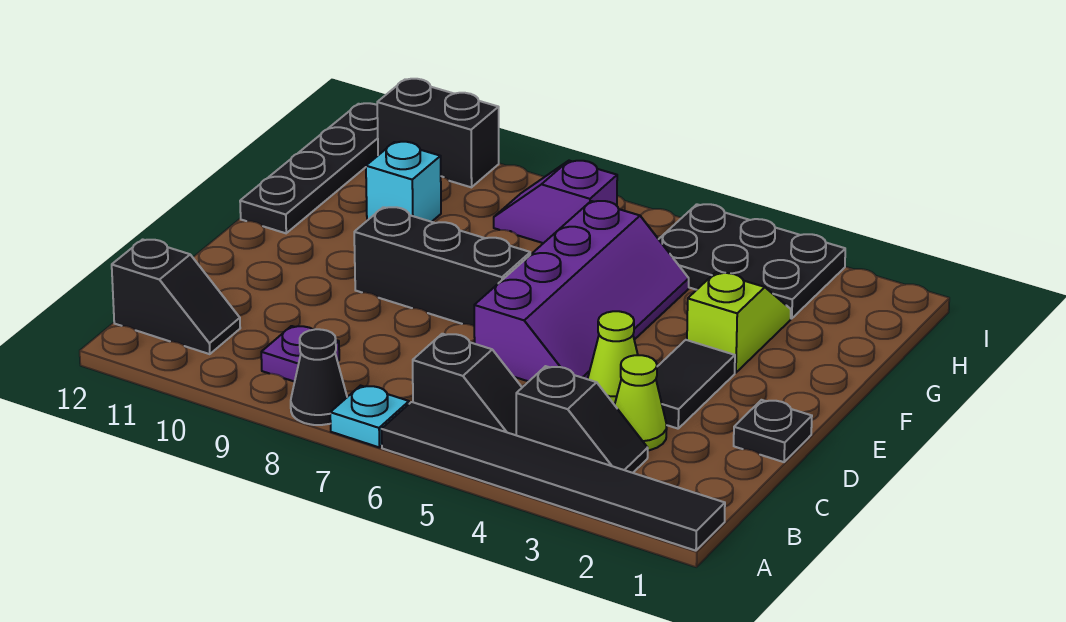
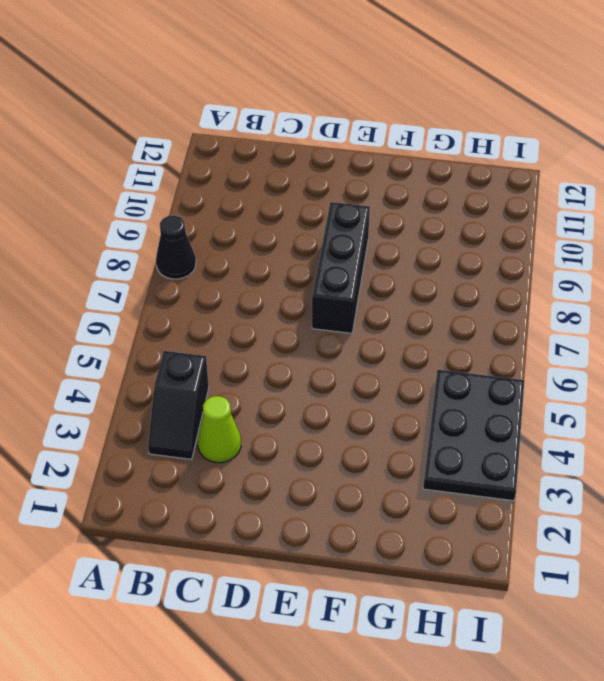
none -> black 1x6 tile [382,402,725,551]
none -> cyan 1x1 plate [330,386,409,447]
none -> black 1x2 slope [413,334,522,435]

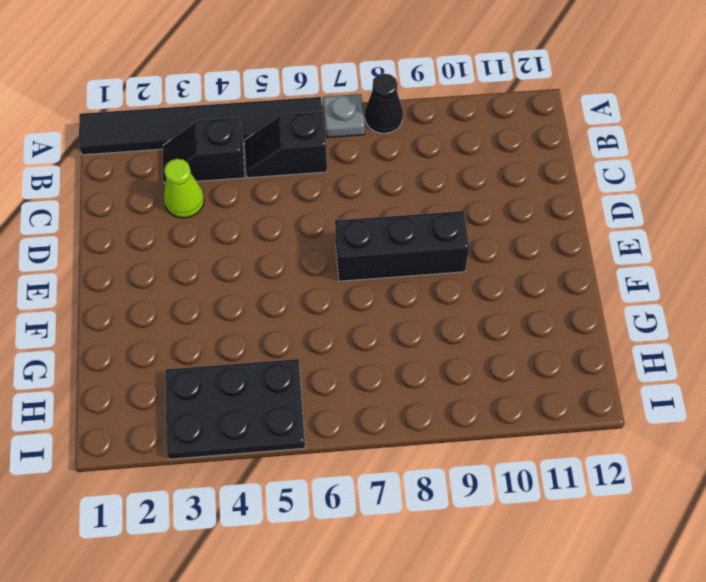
grey 1x1 plate [323,94,365,138] -> cyan 1x1 plate [330,386,409,447]
none -> purple 1x1 plate [261,326,339,382]
none -> black 1x2 slope [112,239,240,354]
none -> black 1x1 plate [734,400,812,462]

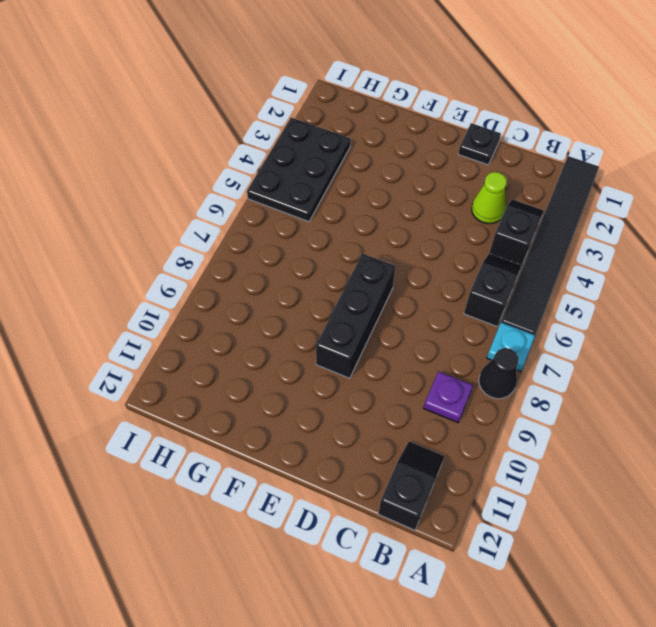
none -> black 1x2 tile [656,340,735,429]
none -> lime 1x1 cone [588,311,638,405]
none -> purple 2x4 slope [474,201,689,382]

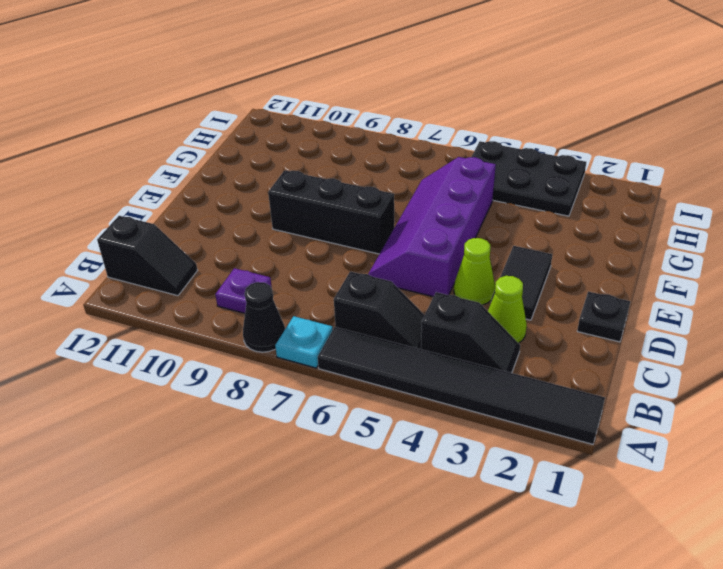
purple 2x4 slope [368,157,496,297] -> purple 2x4 slope turned to [474,201,689,382]
none -> lime 1x2 slope [687,272,791,373]
none -> black 1x4 plate [240,103,378,233]
none -> cyan 1x1 brick [366,142,441,222]

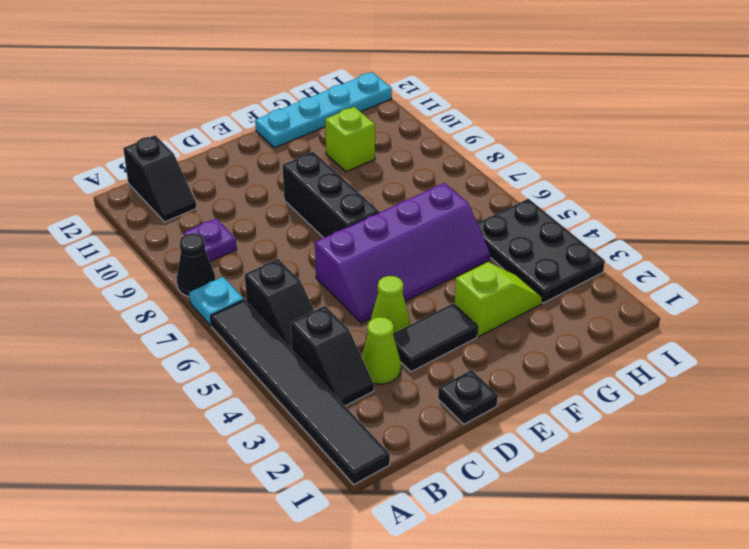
cyan 1x4 plate [255,72,392,148] -> black 1x4 plate [240,103,378,233]
lime 1x1 brick [325,107,375,172] -> cyan 1x1 brick [366,142,441,222]
none -> purple 1x2 slope [494,161,617,243]
none -> black 1x2 brick [377,79,499,187]

